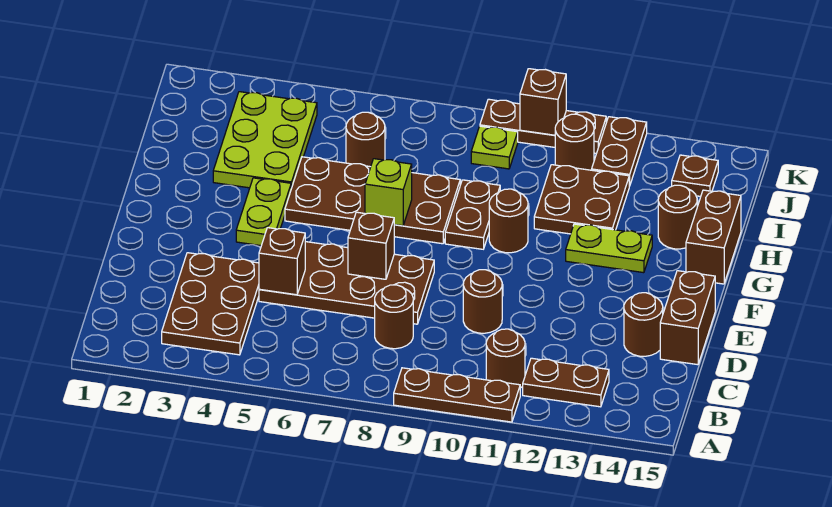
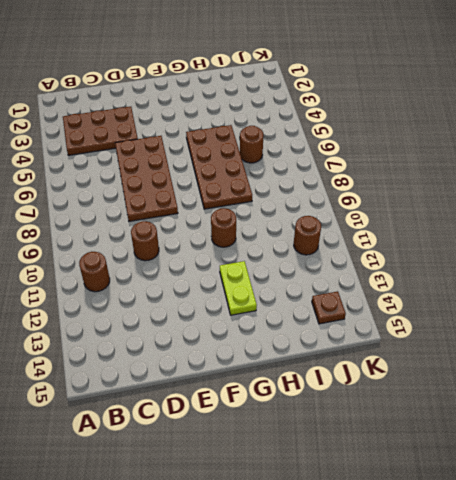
none -> brown 1x3 plate [394,368,520,422]
none -> brown 1x2 plate [523,358,609,407]
none -> brown 1x1 round brick [375,285,413,349]

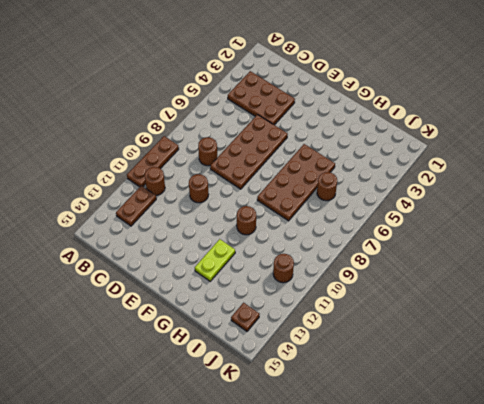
none -> brown 1x1 round brick [624,293,663,356]
none -> brown 1x2 brick [660,271,715,365]
none -> lime 1x2 plate [236,178,291,246]

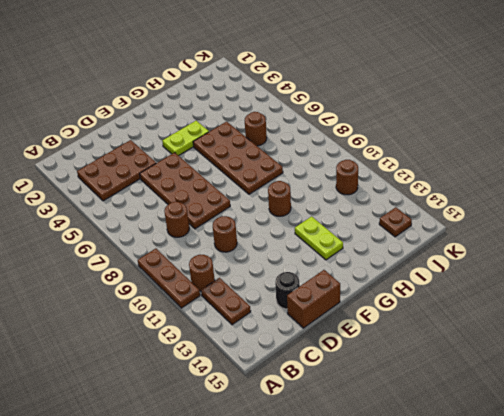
black 1x1 round brick [275,272,300,309] -> brown 1x1 round brick [624,293,663,356]
none -> brown 1x2 plate [445,180,500,249]
none -> brown 1x2 brick [686,190,741,284]
none -> lime 2x3 plate [213,92,317,188]

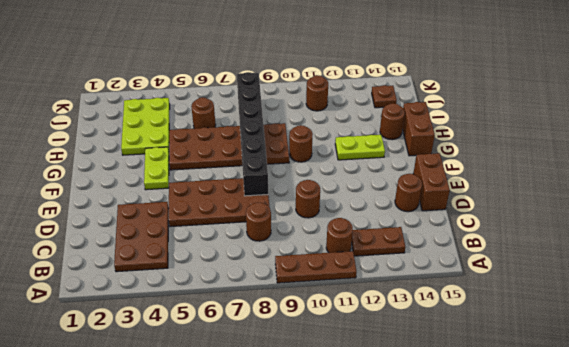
black 1x6 brick [237,72,268,196] -> none
none -> brown 2x2 plate [534,165,629,234]
none -> lime 1x1 plate [471,126,518,169]
none -> brown 1x2 plate [592,117,647,186]

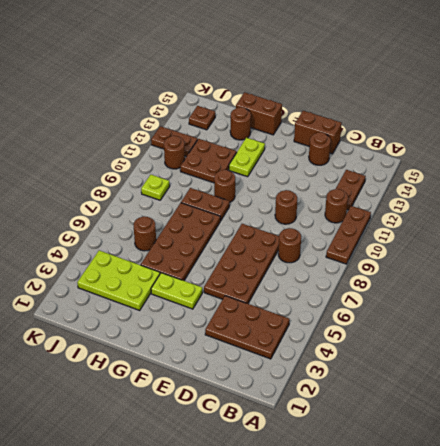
none -> brown 1x3 plate [480,99,606,153]
none -> brown 1x1 brick [259,228,305,295]
none -> brown 1x1 brick [348,212,394,279]

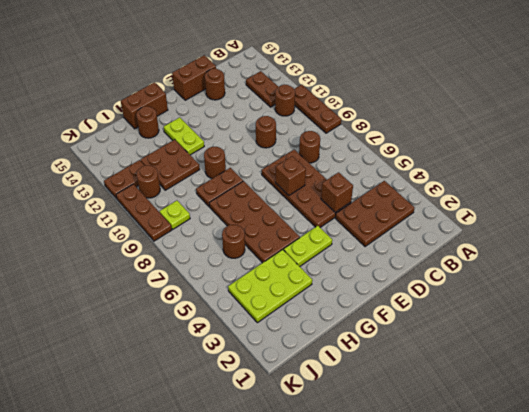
none -> brown 1x1 plate [672,155,718,197]
none -> lime 1x1 brick [365,159,412,226]
none -> brown 1x1 brick [520,69,566,135]

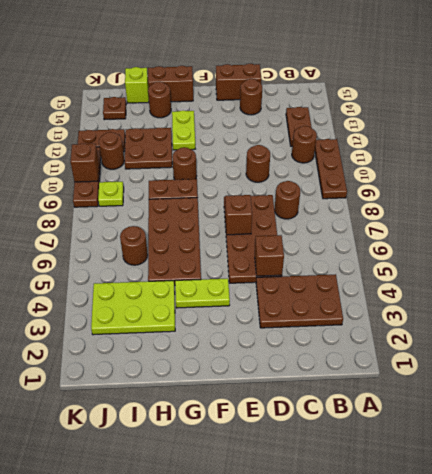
lime 1x1 brick [125,67,149,103] -> lime 1x1 brick moved to [365,159,412,226]

